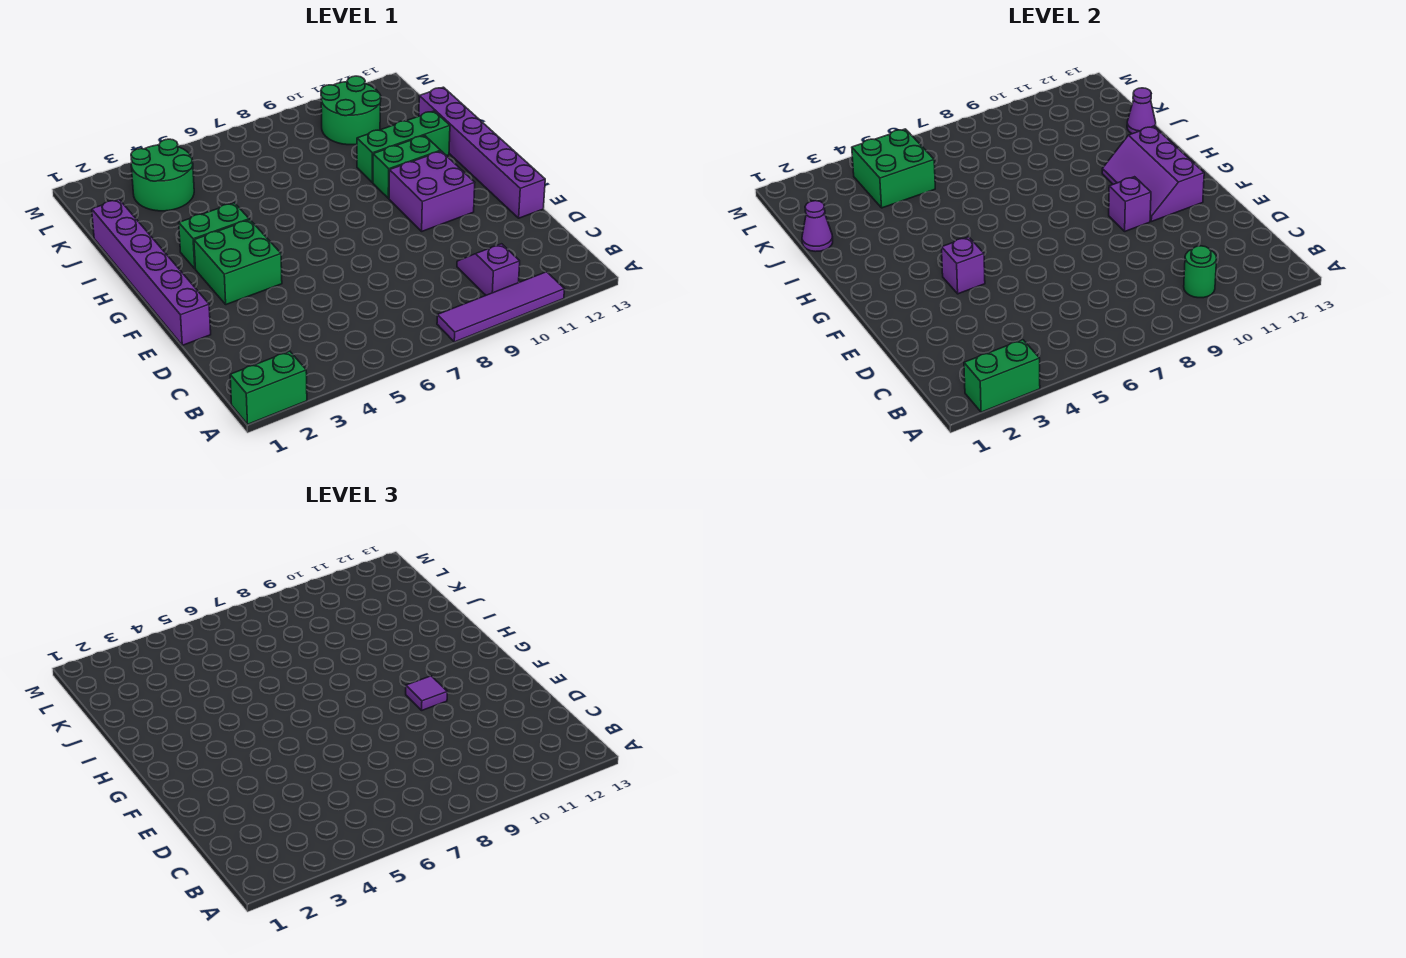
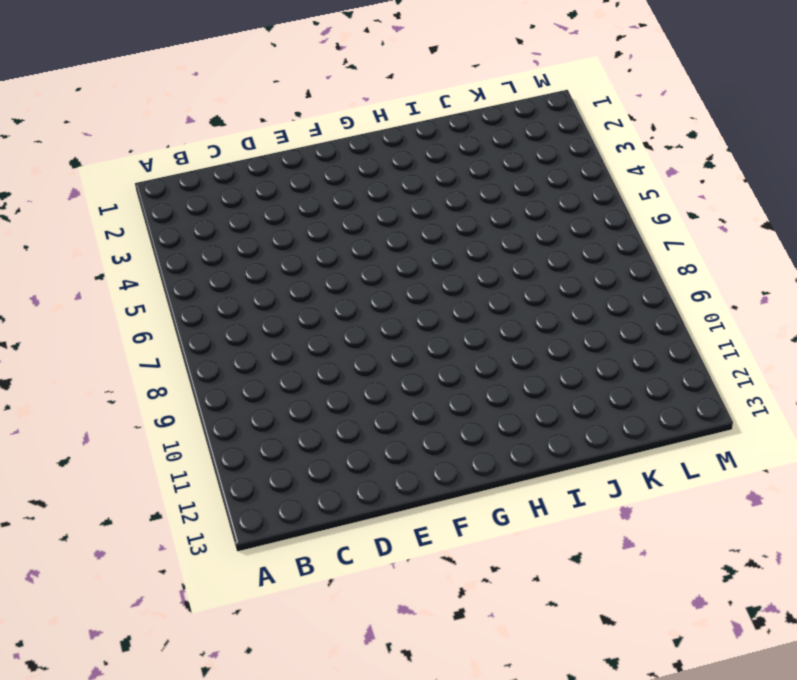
none -> green 1x2 brick [230,351,307,424]
none -> purple 1x4 tile [437,272,565,342]
none -> purple 1x2 slope [457,244,520,295]

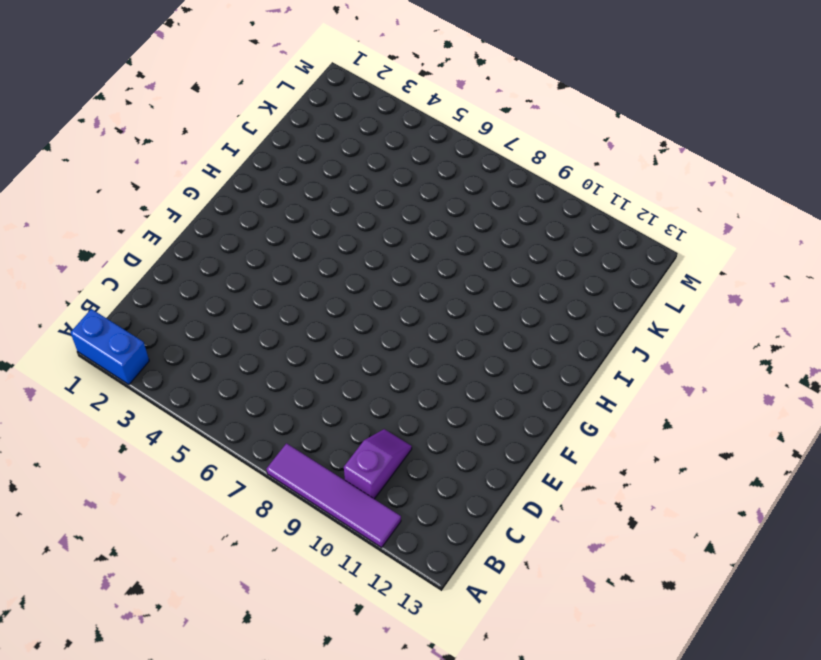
blue 1x2 brick [70,309,149,385] -> green 1x2 brick [230,351,307,424]
none -> purple 1x6 brick [92,199,211,345]
none -> purple 1x6 brick [419,87,545,218]
none -> green 2x2 brick [194,220,282,305]

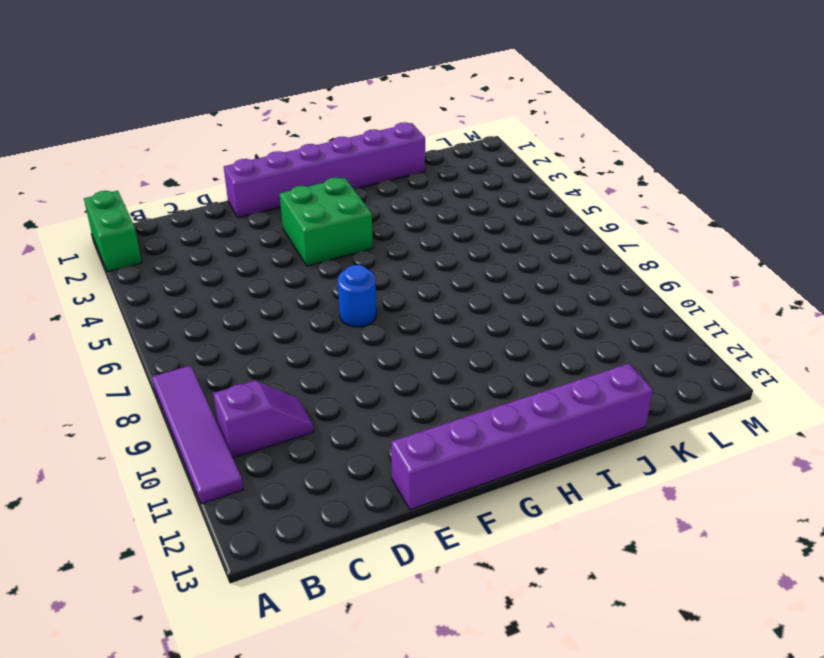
blue 1x1 round brick [338,265,377,327] -> none
none -> purple 2x2 brick [389,151,475,231]
none -> green 1x2 brick [179,203,249,269]
none -> green 1x2 brick [373,135,441,198]

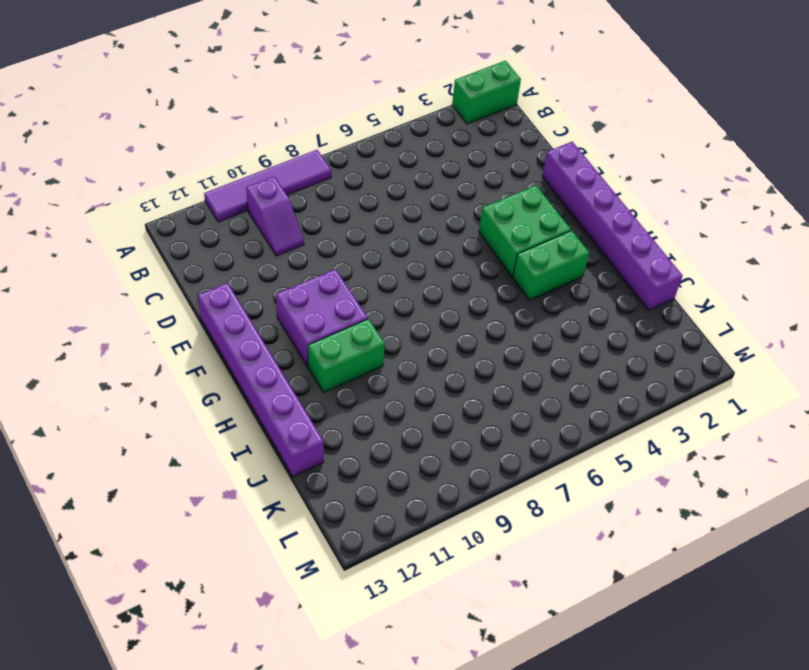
none -> green 1x3 brick [357,111,450,182]
none -> green 2x2 round brick [131,139,194,211]
none -> green 2x2 round brick [321,76,381,145]

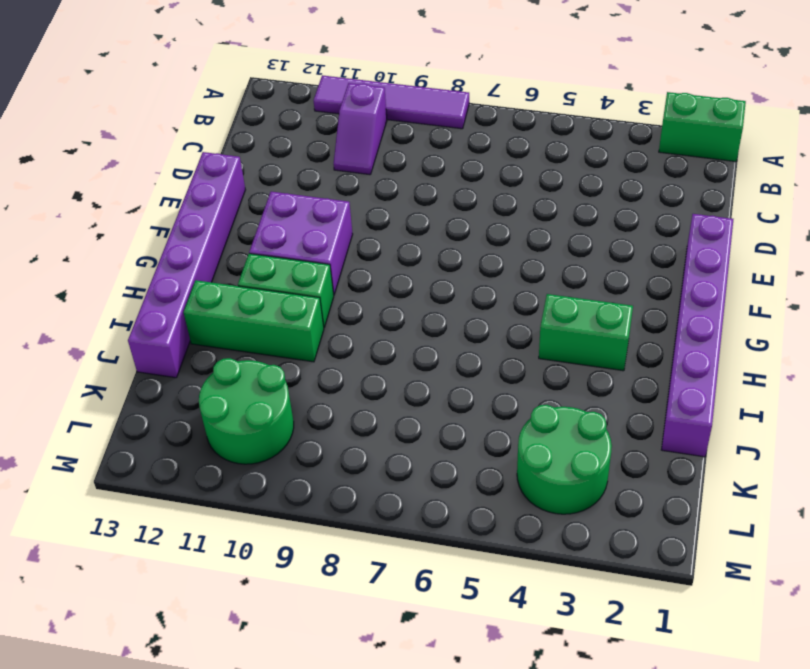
none -> green 2x2 brick [194,220,282,305]
none -> green 1x2 brick [964,340,1040,412]
none -> green 1x1 round brick [1184,246,1217,298]

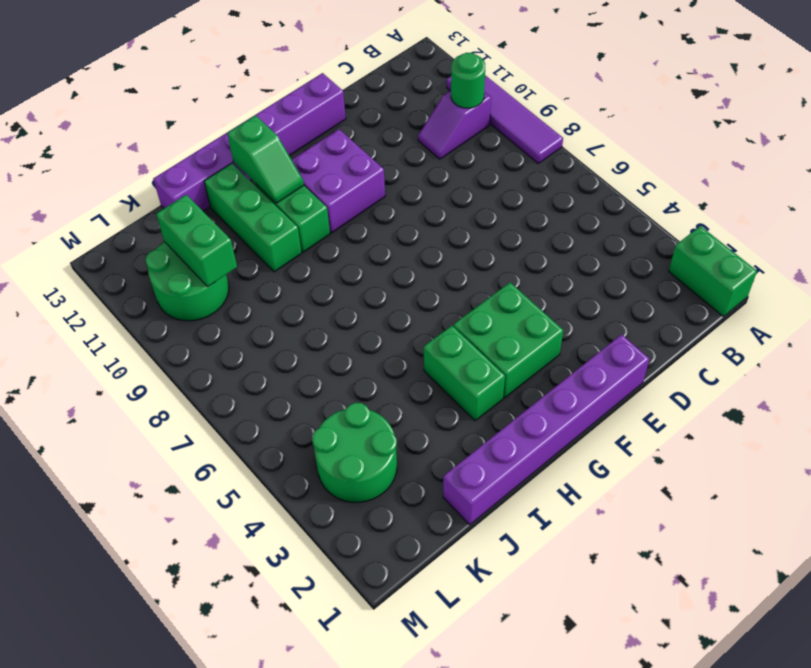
green 1x2 slope [227,115,304,203] -> purple 2x3 slope [1102,126,1204,222]
green 1x2 brick [156,195,237,287] -> green 1x2 brick moved to [964,340,1040,412]
none -> purple 1x1 brick [941,237,985,294]
none -> purple 1x1 brick [1109,177,1151,231]
none -> purple 1x1 cone [802,201,833,252]

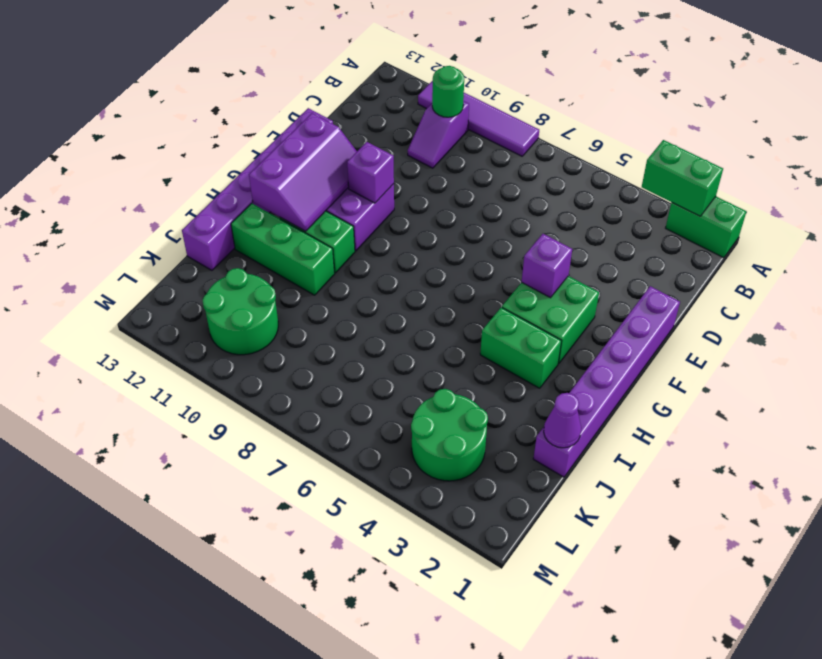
none -> purple 1x1 cone [1127,88,1156,134]
none -> green 2x2 brick [852,129,935,208]
none -> purple 1x1 tile [406,676,447,710]

